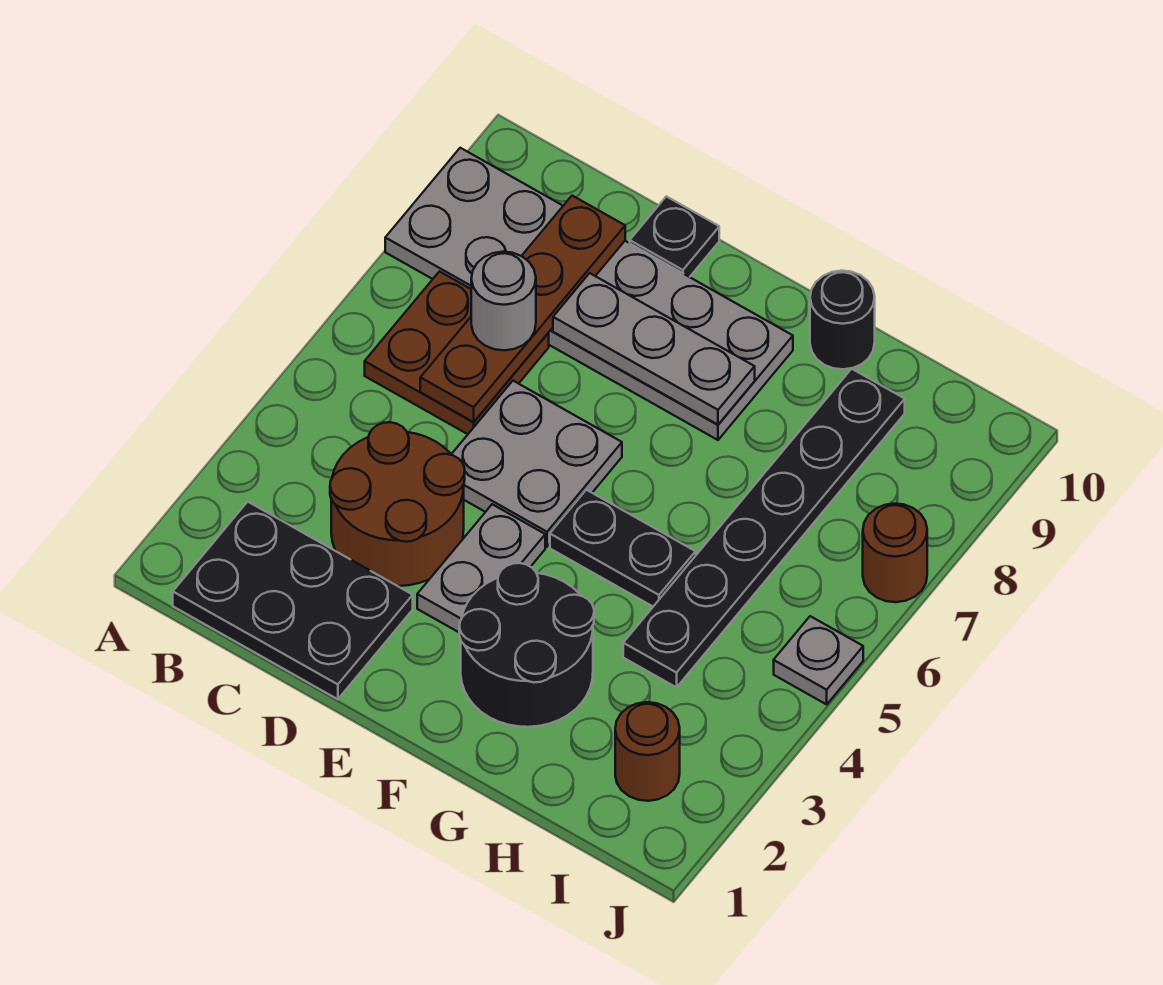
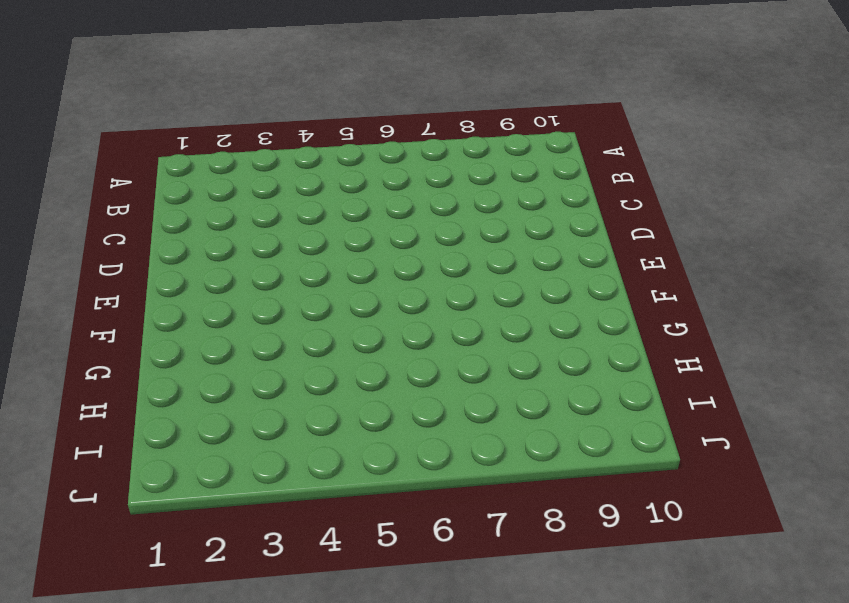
none -> grey 2x6 plate [385,148,793,440]
none -> black 2x3 plate [173,502,413,699]
none -> brown 2x2 plate [365,272,549,434]

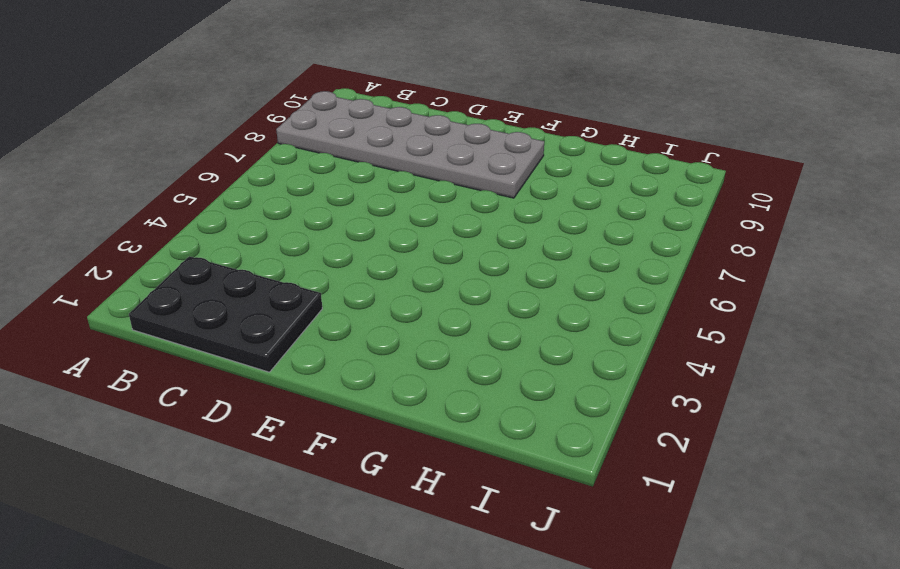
none -> brown 2x2 plate [365,272,549,434]
none -> brown 2x2 round brick [330,422,465,586]
none -> grey 2x2 plate [451,381,622,547]

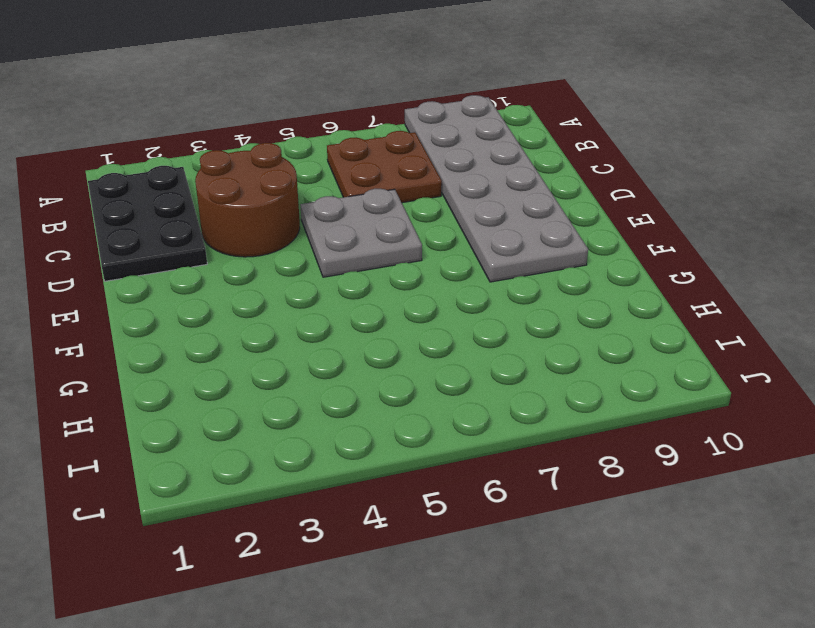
none -> black 1x1 plate [630,196,719,277]
none -> grey 1x2 plate [417,504,545,632]
none -> black 2x2 round brick [459,563,594,727]

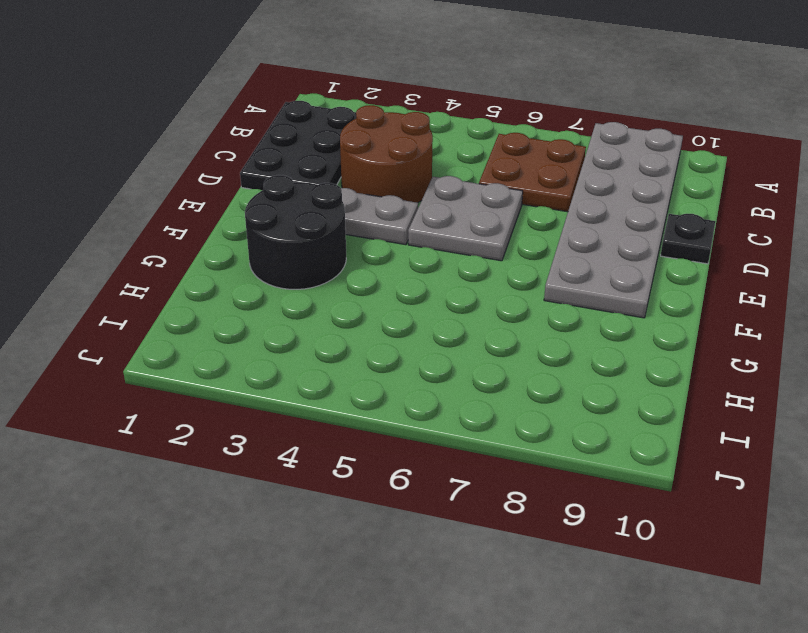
none -> black 1x2 plate [550,490,696,606]
none -> black 1x1 round brick [810,271,875,369]
none -> black 1x6 plate [623,369,905,687]

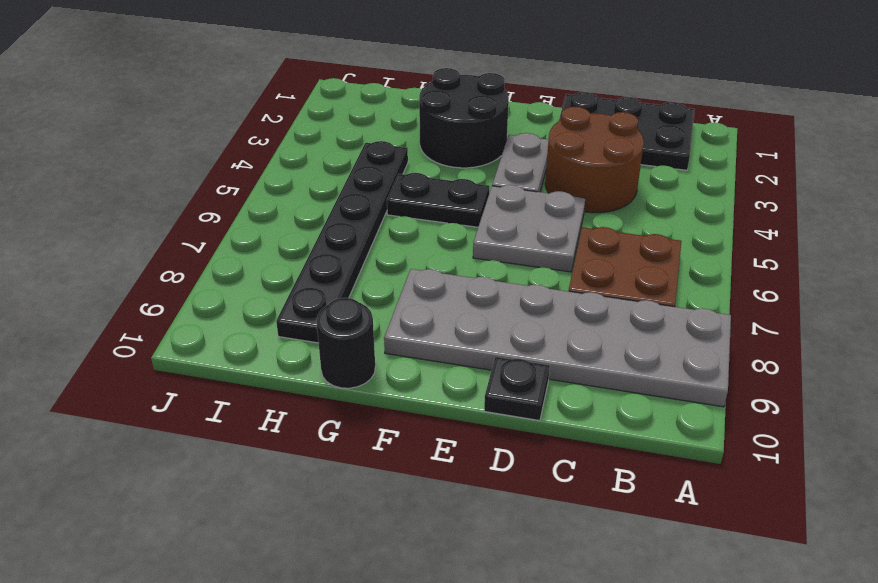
none -> brown 1x1 round brick [615,702,680,801]
none -> grey 1x1 plate [774,616,863,704]
none -> brown 1x1 round brick [863,504,927,602]

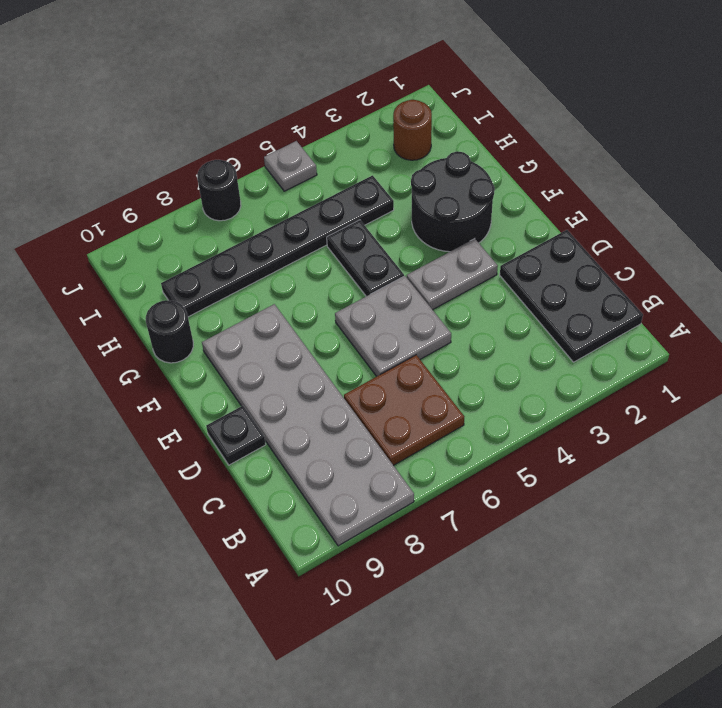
black 1x1 round brick [197,160,241,221] -> brown 1x1 round brick [863,504,927,602]
none -> brown 2x2 round brick [330,422,465,586]
none -> brown 1x4 plate [420,196,625,422]
none -> grey 1x3 plate [553,273,755,425]

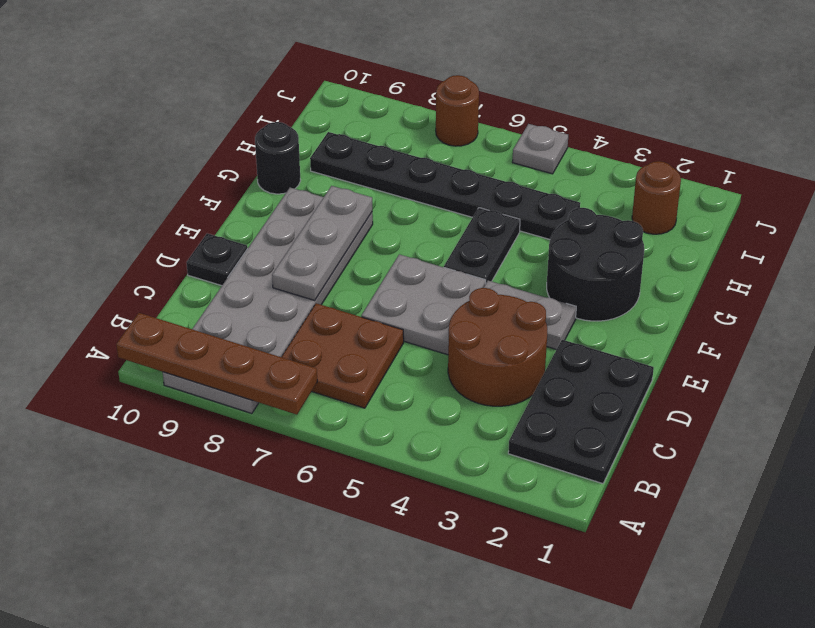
brown 1x4 plate [116,313,317,415] -> brown 1x4 plate moved to [420,196,625,422]
none -> grey 1x1 round brick [471,252,536,350]

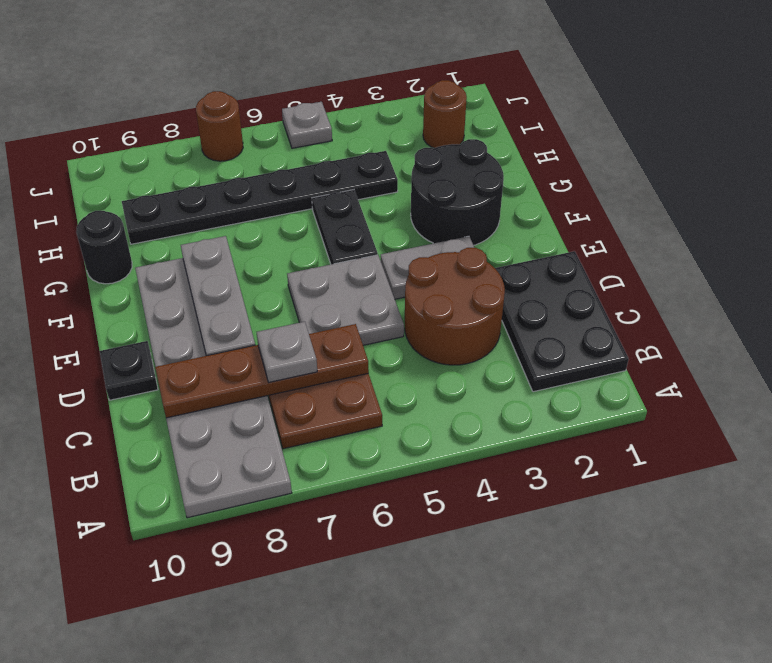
grey 1x1 plate [257,322,317,382] -> grey 1x1 round brick [471,252,536,350]

